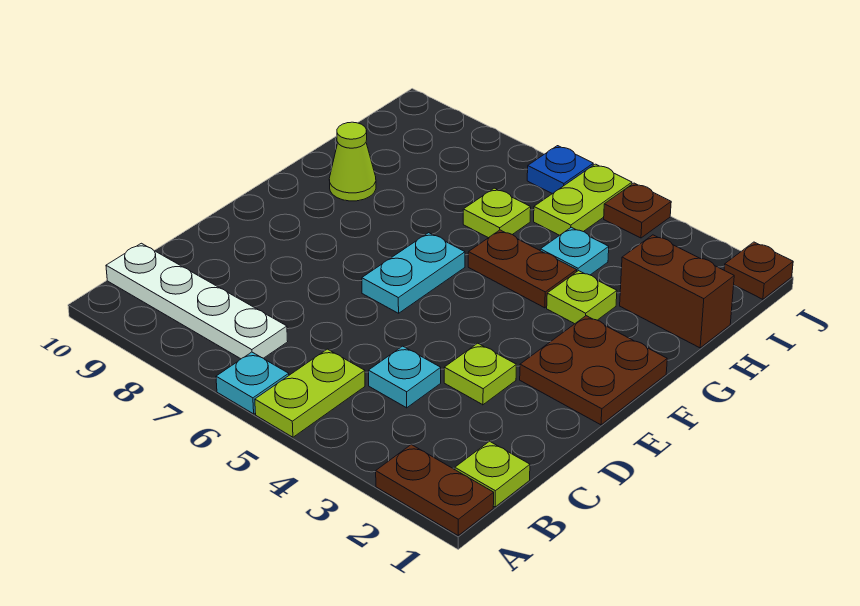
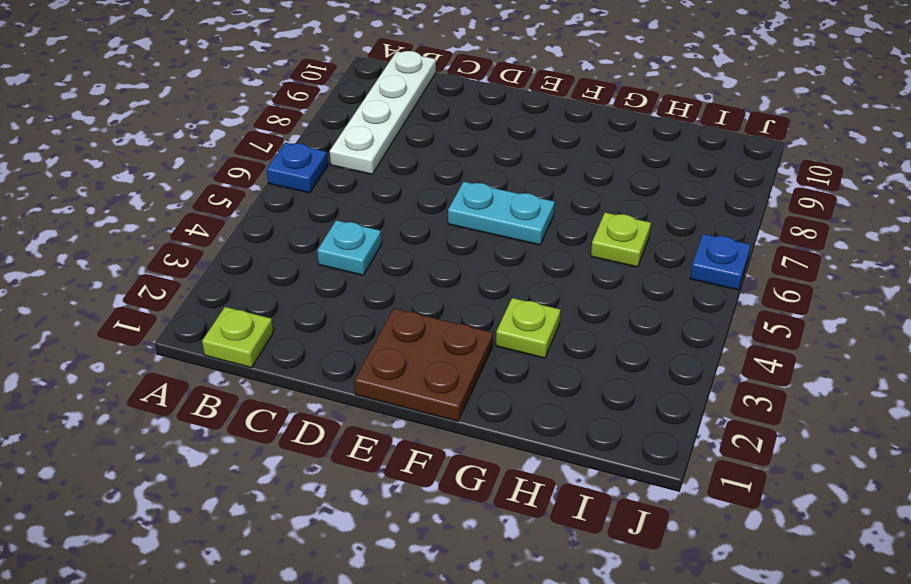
blue 1x1 plate [267,143,328,193] -> cyan 1x1 plate [216,352,289,414]
none -> brown 1x2 plate [376,444,494,535]
none -> lime 1x2 plate [255,349,365,437]
none -> lime 1x1 plate [444,343,516,405]

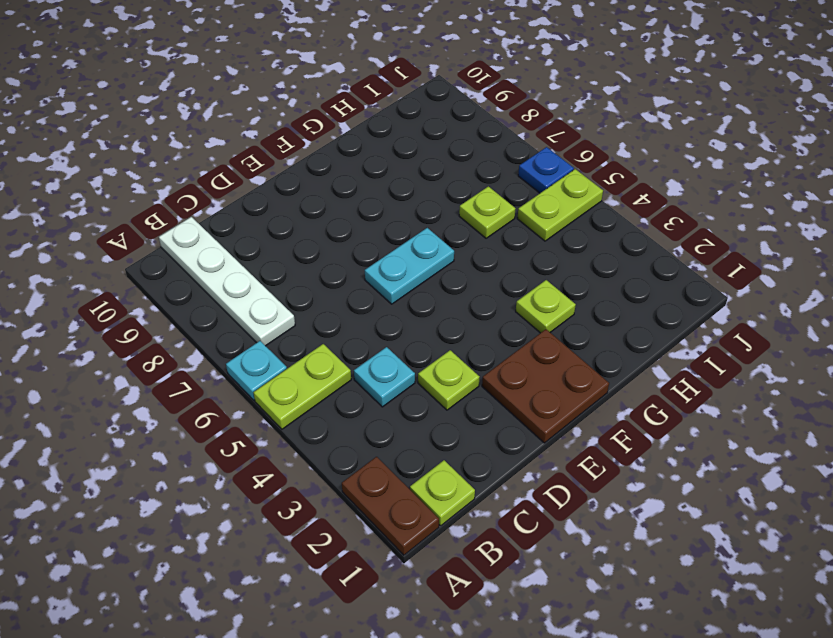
none -> brown 1x2 plate [468,230,577,308]
none -> lime 1x1 cone [329,122,376,201]
none -> brown 1x2 brick [620,235,734,348]

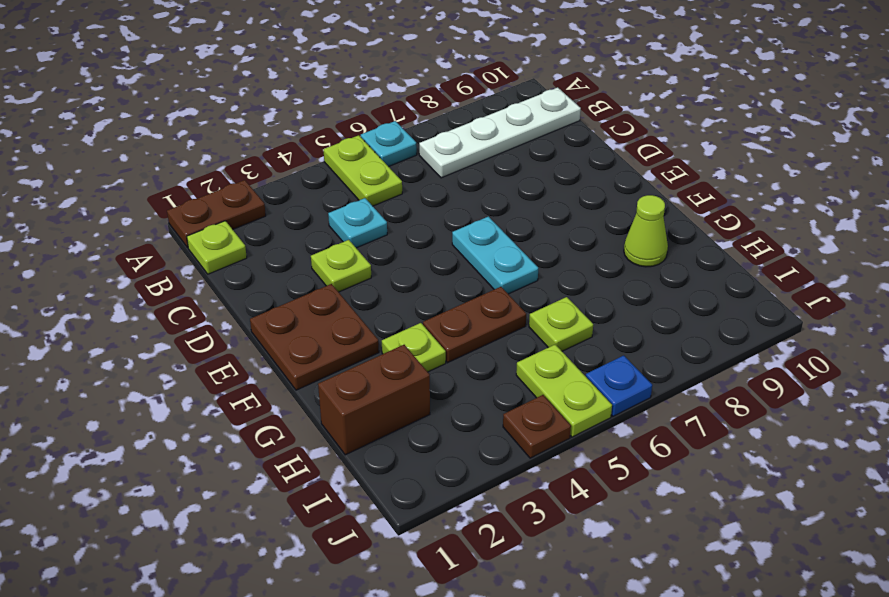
none -> cyan 1x1 plate [540,227,609,275]
none -> brown 1x1 plate [724,242,793,299]

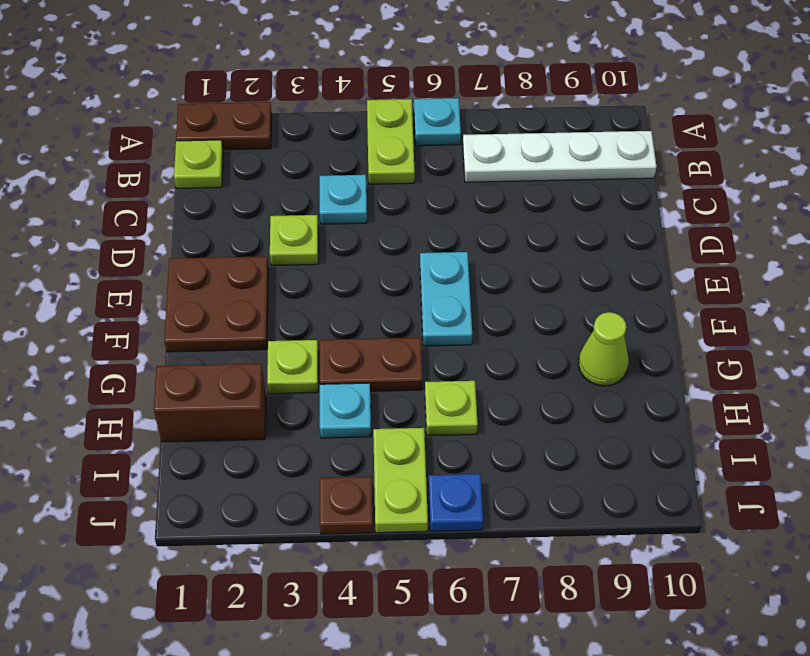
none -> brown 1x1 plate [724,242,793,299]

